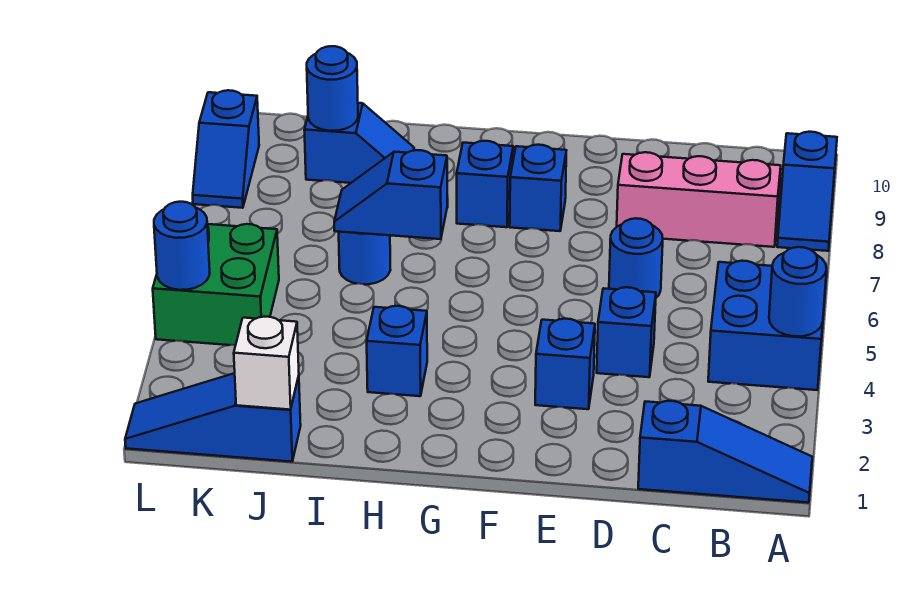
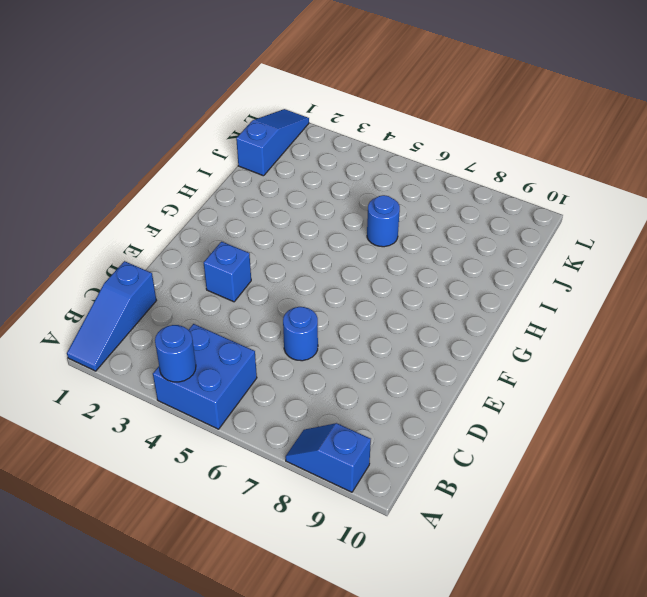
none -> pink 1x3 brick [617,152,781,247]
none -> blue 1x1 brick [597,287,656,377]
none -> blue 1x1 brick [510,145,566,231]

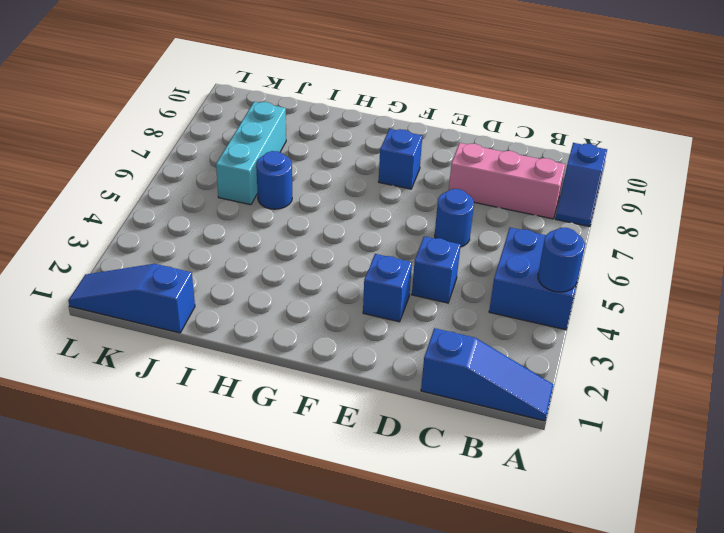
cyan 1x3 brick [216,102,286,205] -> none
none -> blue 1x1 brick [457,141,513,227]
none -> blue 1x1 brick [367,306,427,396]
none -> blue 1x2 slope [304,103,414,183]

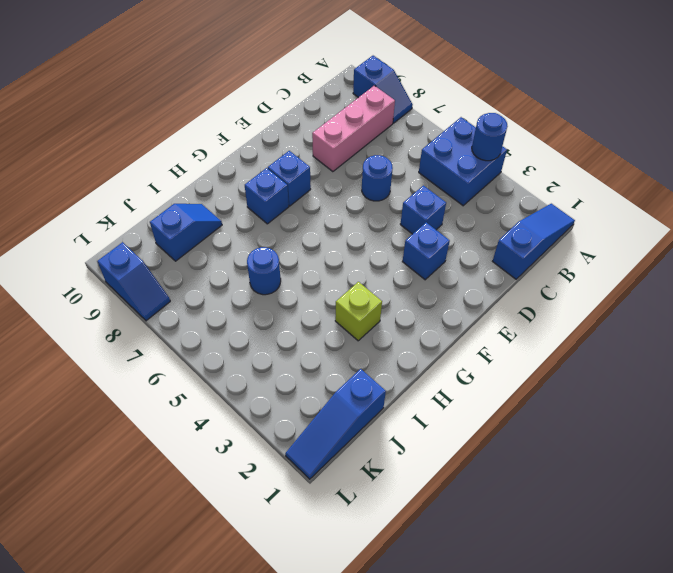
lime 1x1 brick [335,282,382,341] -> blue 1x1 brick [367,306,427,396]
none -> green 2x2 brick [153,224,279,345]
none -> blue 1x2 slope [334,150,447,239]
none -> white 1x1 brick [234,317,299,410]

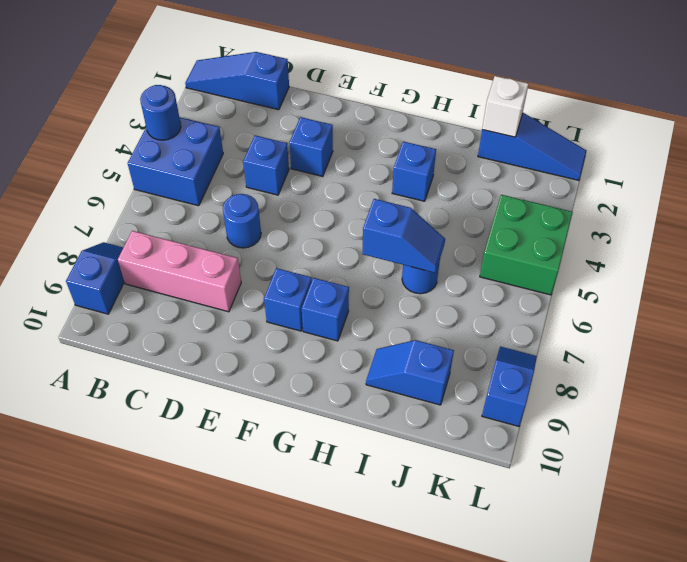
none -> blue 1x1 round brick [307,46,358,131]
none -> blue 1x1 round brick [154,202,210,290]

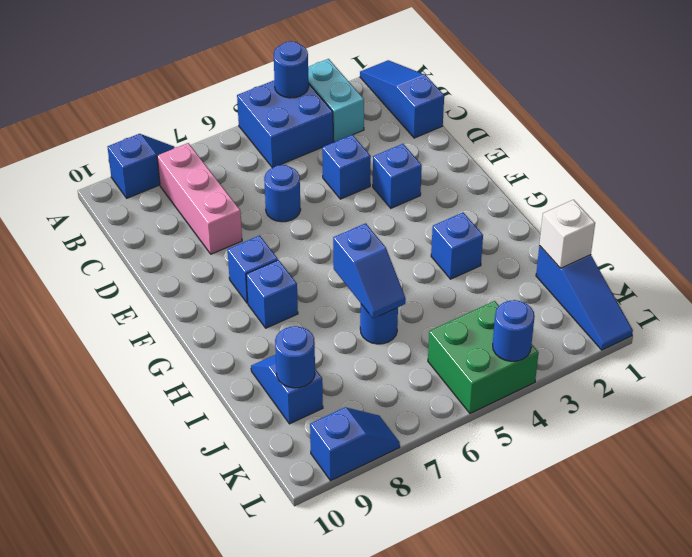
cyan 1x2 brick [308,59,364,142] -> none

